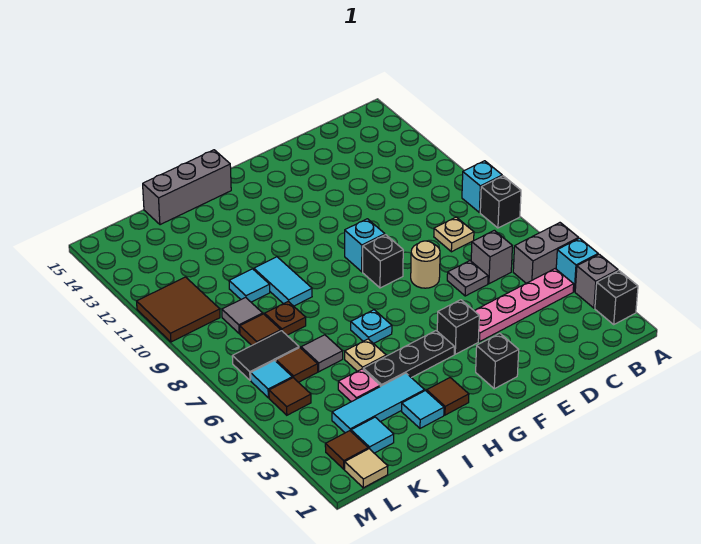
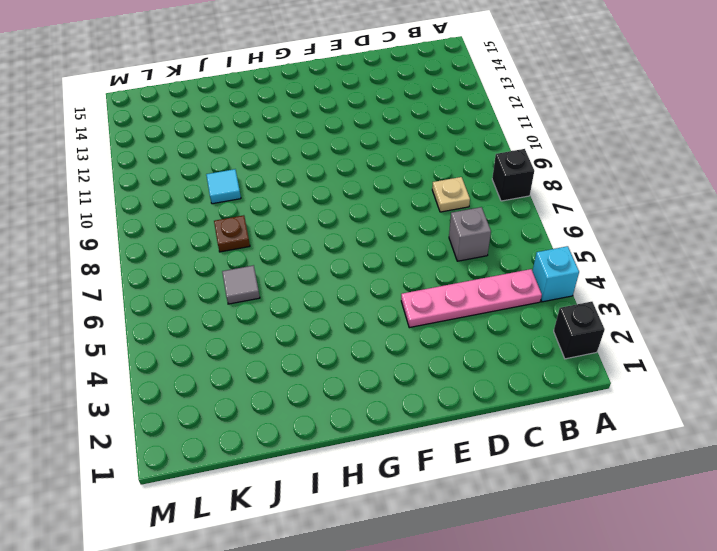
none -> grey 1x1 brick [575,254,618,308]
none -> grey 1x2 brick [513,223,579,283]
none -> cyan 1x1 brick [462,161,502,213]
none -> grey 1x1 plate [447,261,488,296]

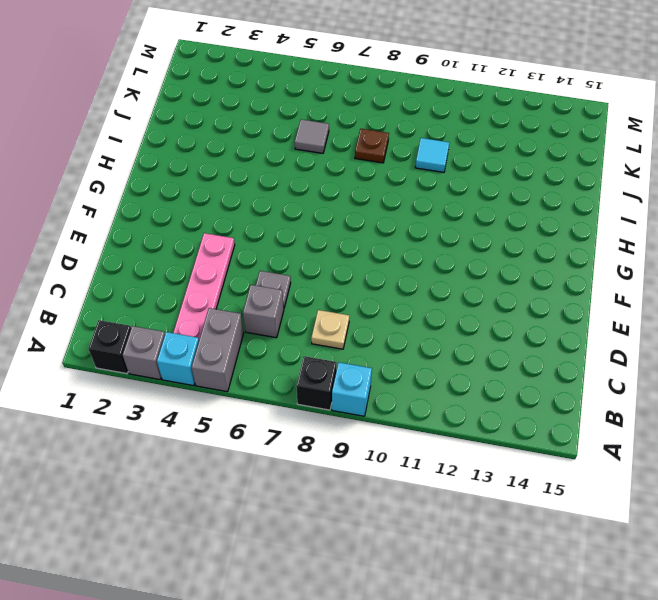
none -> tan 1x1 round brick [411,241,440,288]
none -> black 1x1 brick [476,333,519,389]
none -> black 1x1 brick [437,300,479,354]
none -> black 1x1 brick [363,235,403,288]

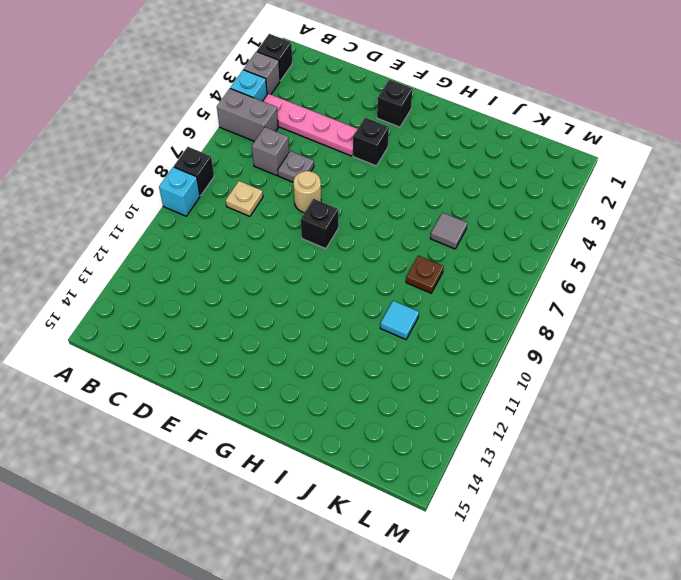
none -> cyan 1x1 brick [345,219,385,272]
none -> black 1x3 plate [363,331,454,386]
none -> brown 1x1 tile [427,378,469,415]
none -> cyan 1x1 plate [351,310,392,344]

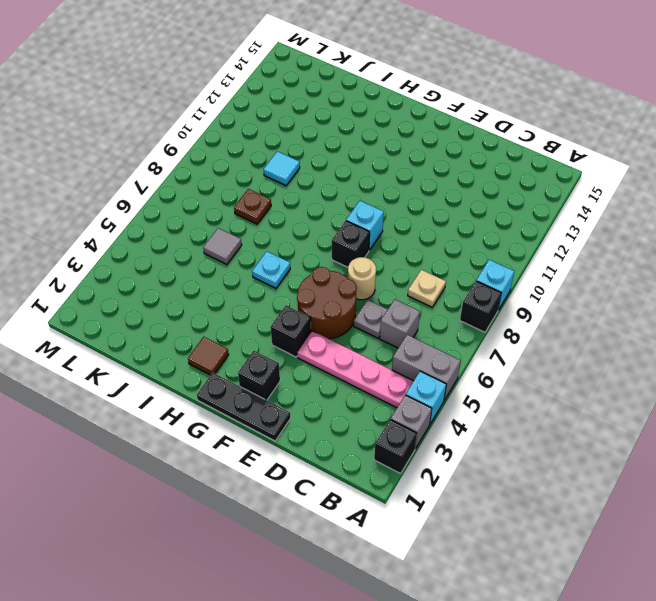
black 1x3 plate [197,373,291,441] -> black 1x3 plate moved to [363,331,454,386]
brown 2x2 round brick [297,267,357,339] -> none
none -> grey 1x3 brick [143,150,231,225]
none -> cyan 1x1 tile [402,391,444,428]
none -> cyan 1x3 tile [332,373,425,433]
none -> tan 1x1 plate [345,339,386,371]

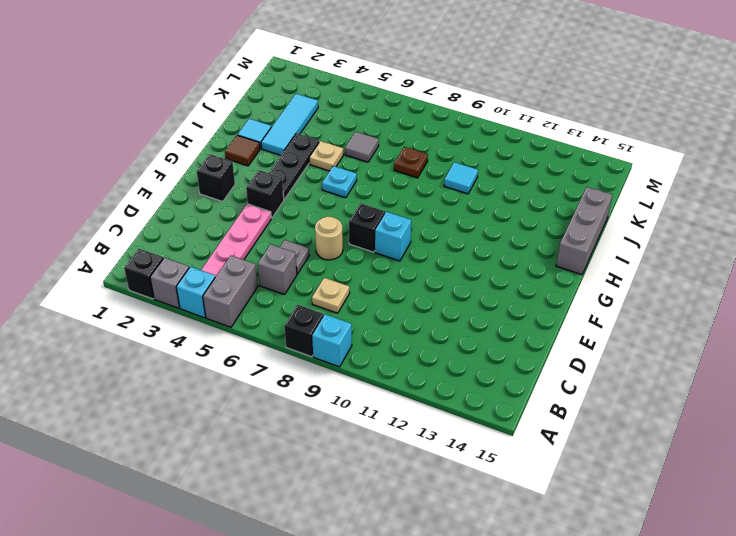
none -> cyan 1x2 tile [254,257,312,306]
none -> pink 1x1 plate [338,369,380,402]
none -> cyan 1x1 tile [351,417,394,453]
none -> brown 1x1 tile [276,348,318,382]

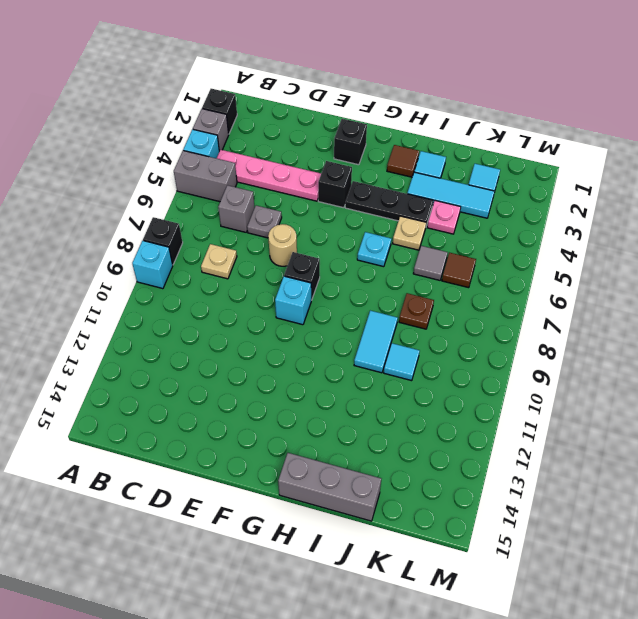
none -> black 1x2 tile [232,331,299,380]
none -> brown 1x1 tile [240,314,281,345]
none -> grey 1x1 tile [222,297,263,334]
none -> tan 1x1 tile [345,449,388,488]

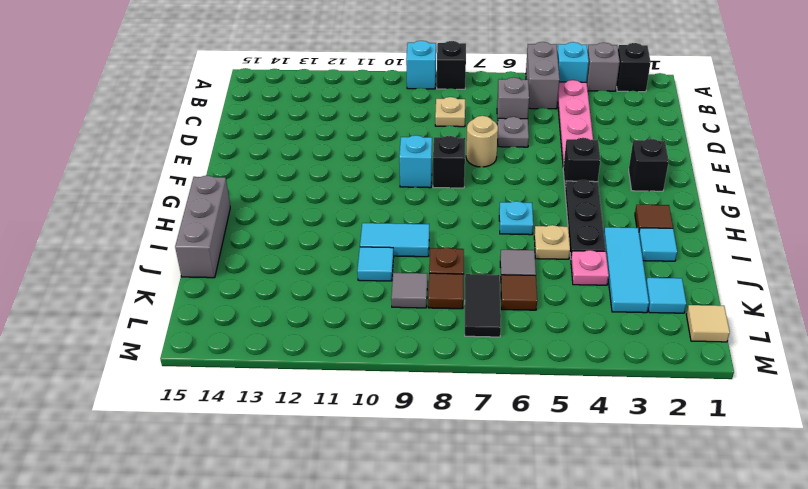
none -> brown 1x1 tile [325,431,368,469]
none -> brown 1x1 tile [269,378,311,415]
none -> cyan 1x1 tile [251,360,292,398]
none -> brown 2x2 tile [137,277,220,342]

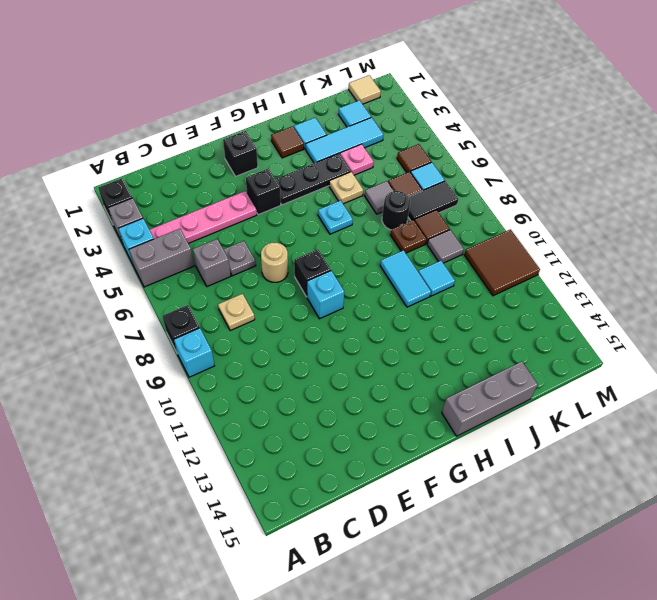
black 1x1 round brick [382,191,410,230] -> none
none -> brown 1x1 tile [325,431,368,469]

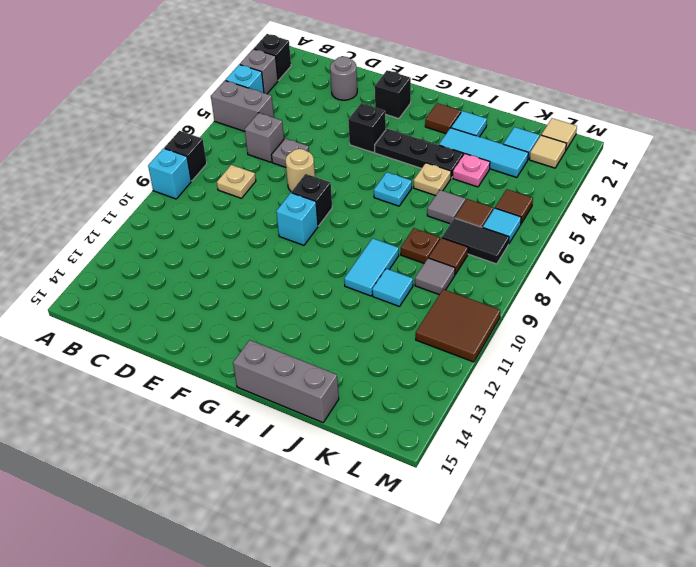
grey 1x1 round brick [330,57,357,100] -> none
tan 1x1 tile [530,135,566,168] -> brown 1x1 tile [325,431,368,469]
none -> pink 1x4 plate [474,269,574,342]

